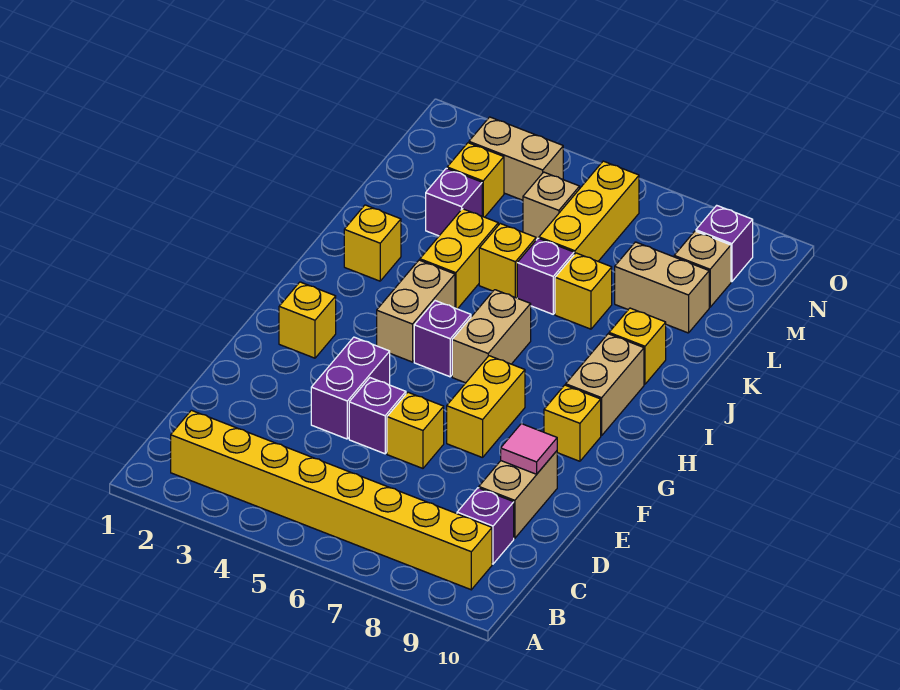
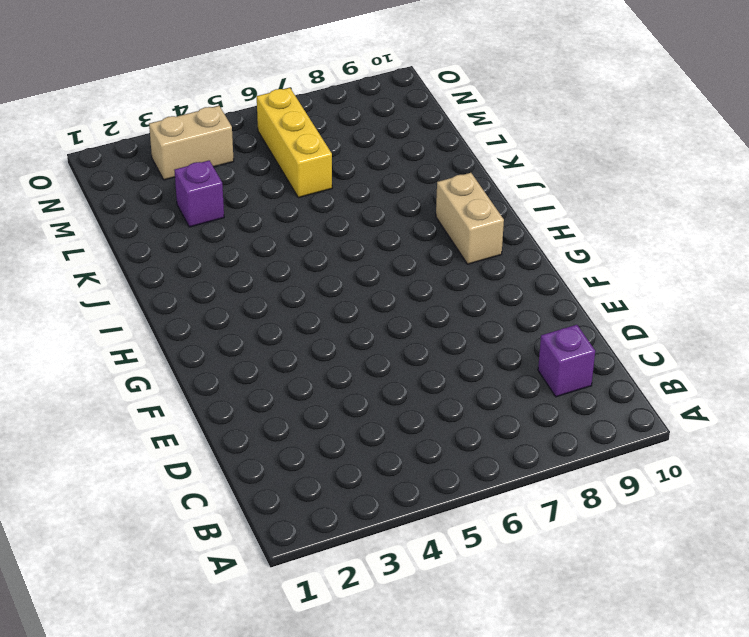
none -> yellow 1x8 brick [171,410,492,590]
none -> tan 1x2 brick [479,451,557,538]
none -> purple 1x2 brick [311,337,390,439]

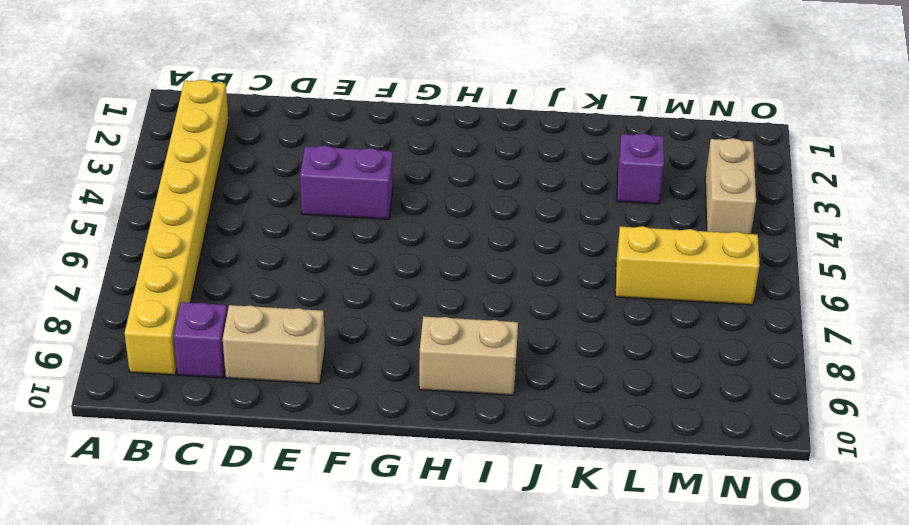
none -> purple 1x1 brick [349,378,406,454]
none -> yellow 1x1 brick [387,392,444,468]
none -> yellow 1x2 brick [447,356,525,458]

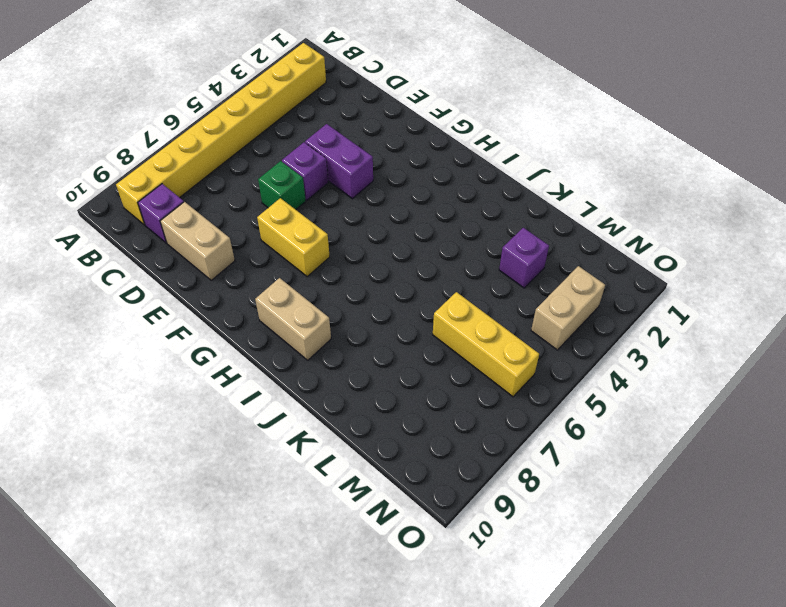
green 1x1 brick [258,161,306,210] -> yellow 1x1 brick [387,392,444,468]
none -> yellow 1x1 brick [279,282,336,358]
none -> yellow 1x1 brick [544,385,601,461]
none -> tan 1x2 brick [377,260,455,362]

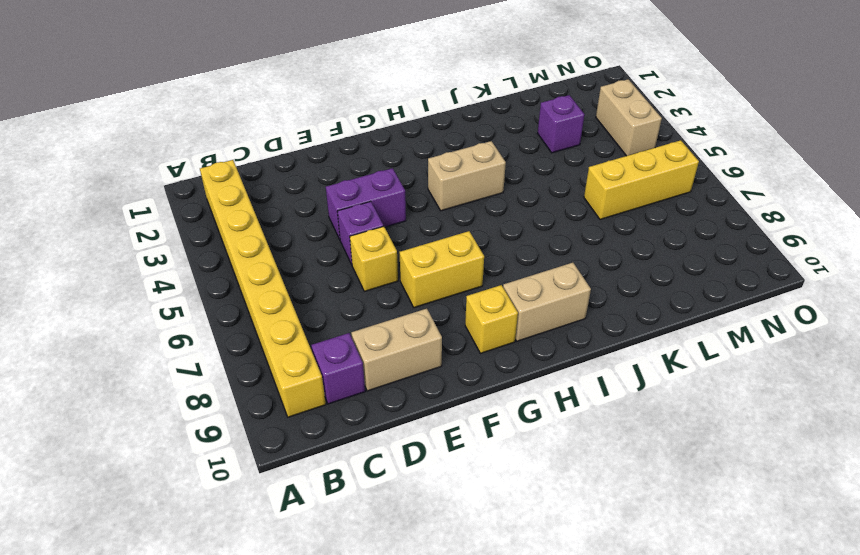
none -> yellow 1x1 brick [279,282,336,358]
none -> purple 1x1 brick [414,301,471,377]
none -> tan 1x2 brick [452,290,531,383]

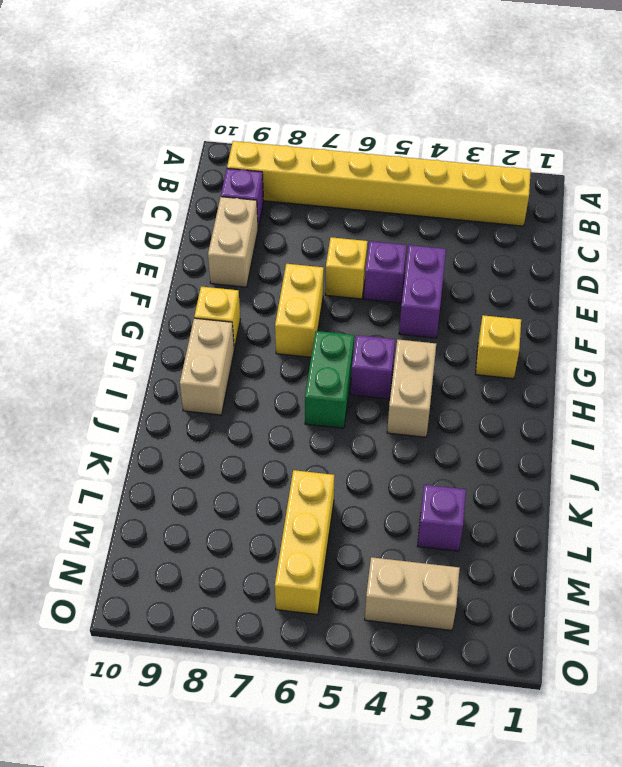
green 1x2 brick [305,331,354,428] -> tan 1x2 brick [452,290,531,383]
none -> yellow 1x1 brick [344,205,401,281]
none -> yellow 1x2 brick [420,209,498,309]
none -> yellow 1x1 brick [609,308,666,384]

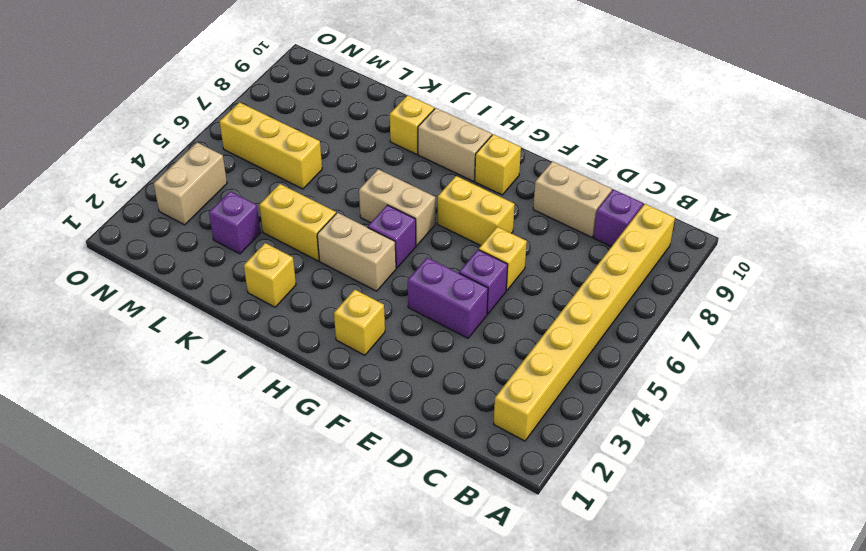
none -> yellow 1x1 brick [479,224,536,298]
none -> purple 1x1 brick [517,238,574,314]
none -> yellow 1x1 brick [555,253,612,329]

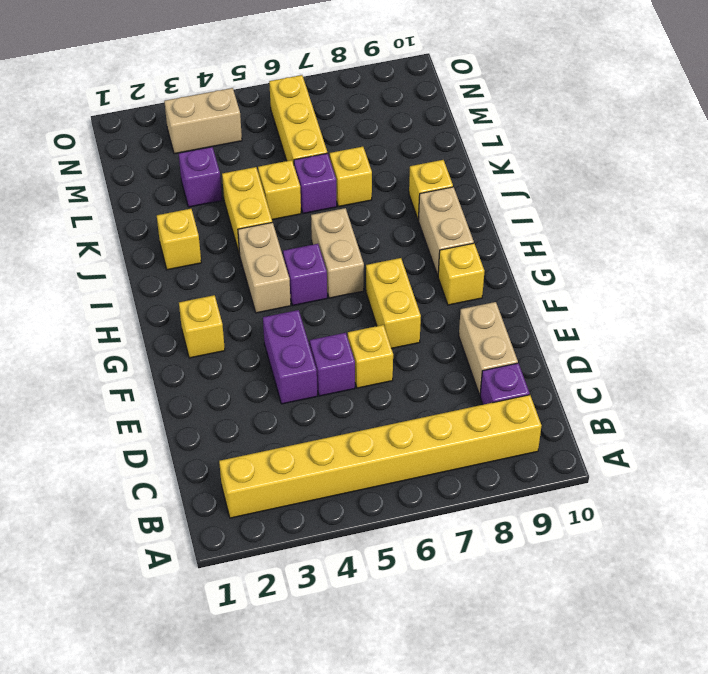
none -> tan 1x2 brick [615,242,709,333]
none -> yellow 1x1 brick [447,143,504,217]
none -> tan 1x1 brick [523,172,580,240]

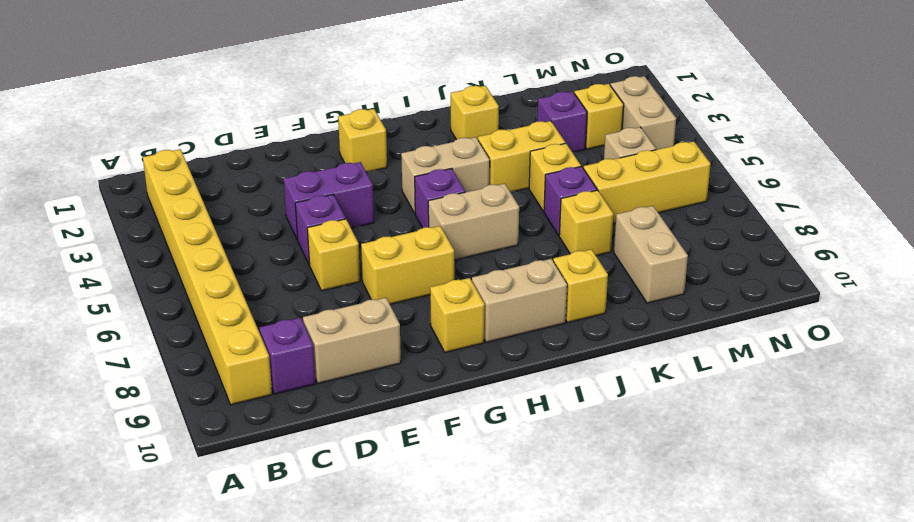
none -> tan 1x1 brick [674,231,731,307]
none -> purple 1x1 brick [696,205,753,282]
none -> pink 1x1 tile [501,424,557,474]

